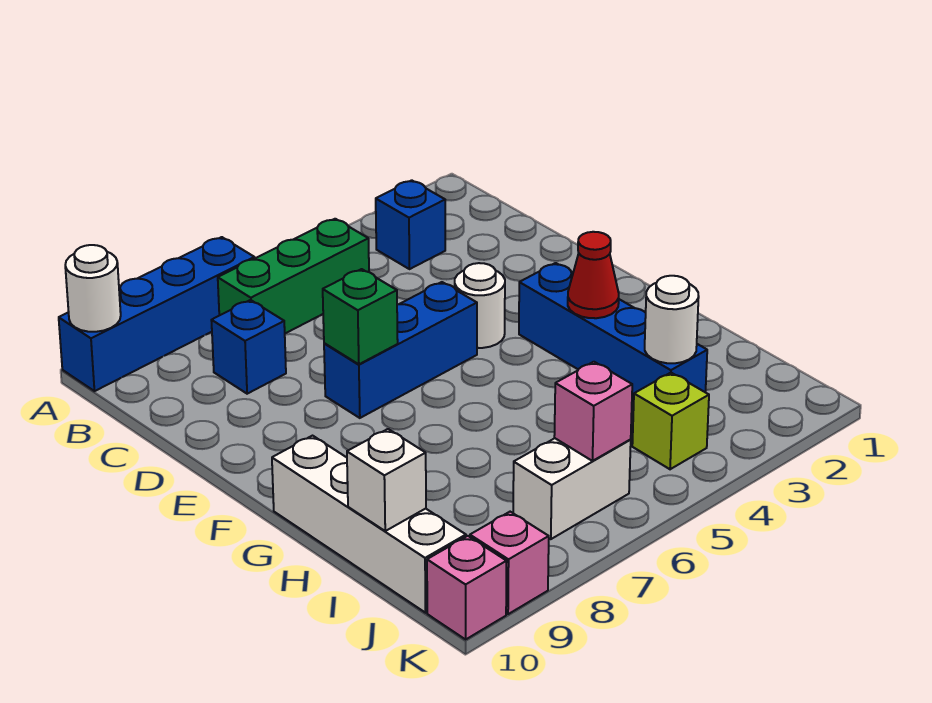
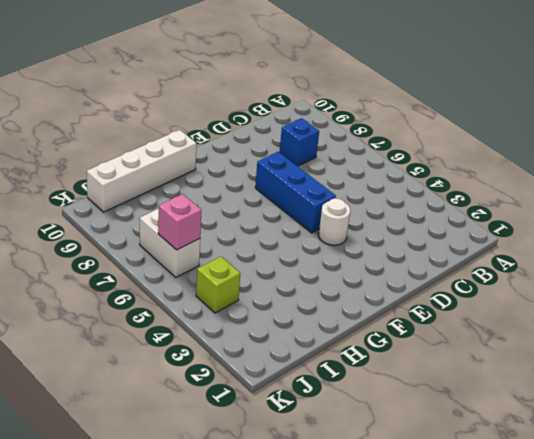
none -> blue 1x4 brick [59,237,255,391]
none -> blue 1x1 brick [376,180,445,269]
none -> green 1x3 brick [218,219,369,333]

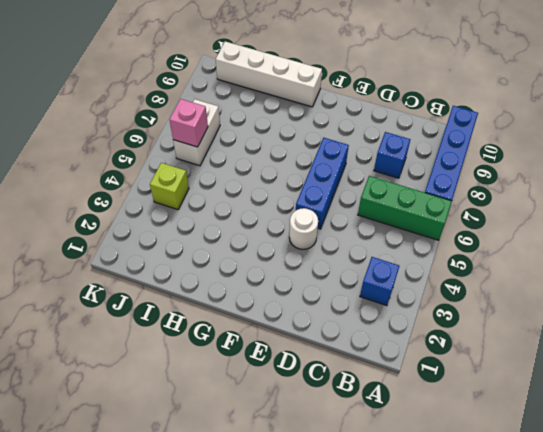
green 1x3 brick [358,176,452,240] -> green 1x3 brick turned to [218,219,369,333]
none -> blue 1x4 brick [519,263,707,402]
none -> pink 1x1 brick [470,512,549,614]
none -> pink 1x1 brick [427,536,507,639]

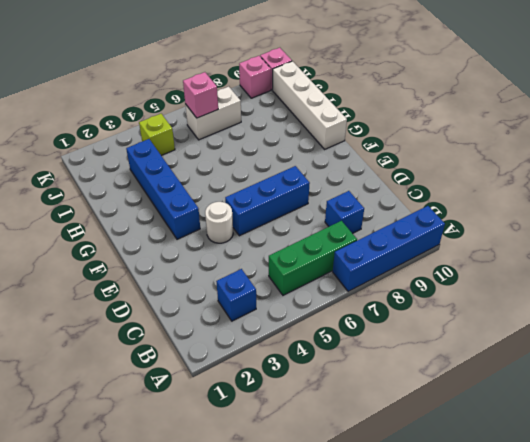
none -> white 1x1 round brick [65,245,121,332]
none -> green 1x1 brick [323,269,398,364]
none -> red 1x1 cone [568,232,619,318]

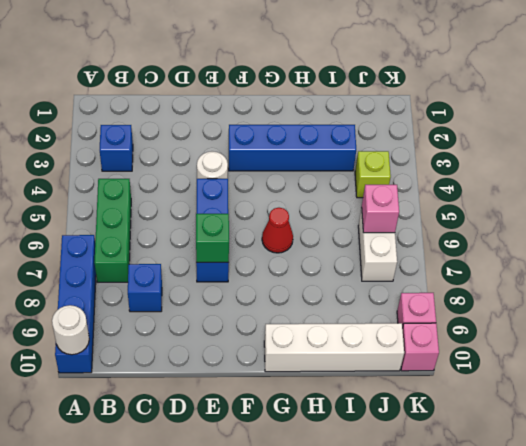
red 1x1 cone [262,208,293,253] -> red 1x1 cone moved to [568,232,619,318]
none -> white 1x1 round brick [645,276,699,363]
none -> white 1x1 brick [347,429,426,531]

